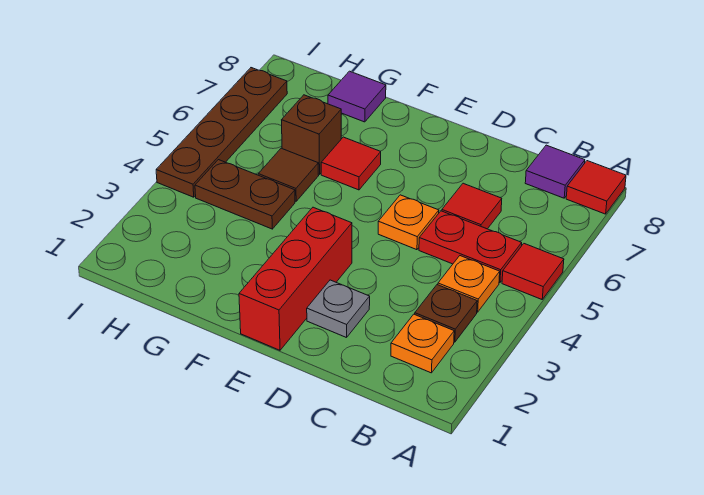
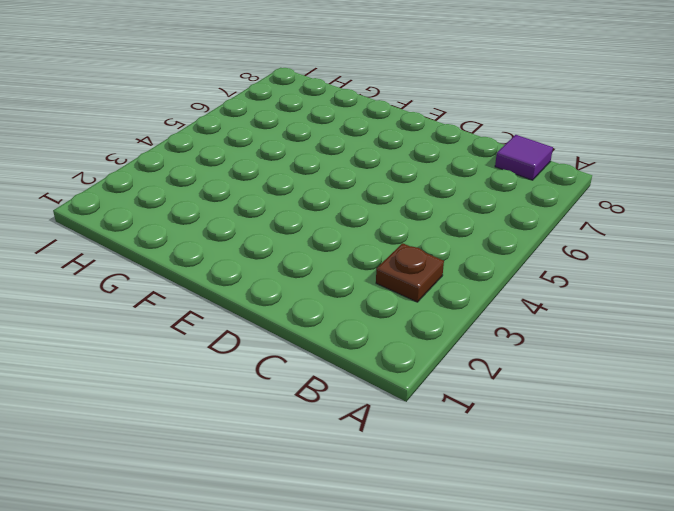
none -> red 1x1 tile [502,244,564,299]
none -> red 1x1 tile [566,161,626,214]
none -> orange 1x1 plate [391,314,454,373]

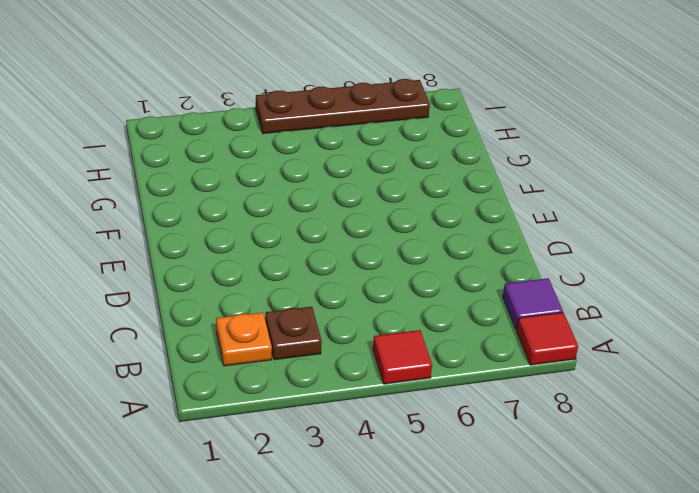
none -> orange 1x1 plate [438,256,500,312]
none -> red 1x2 plate [419,211,522,283]
none -> red 1x1 tile [442,183,502,229]

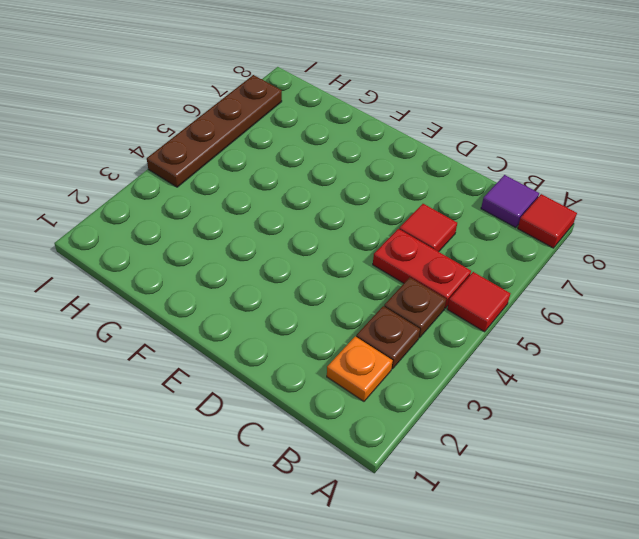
brown 1x1 plate [384,277,446,338] -> orange 1x1 plate [438,256,500,312]
none -> grey 1x1 plate [307,280,370,338]
none -> orange 1x1 plate [378,195,439,250]
none -> red 1x3 brick [239,207,352,350]

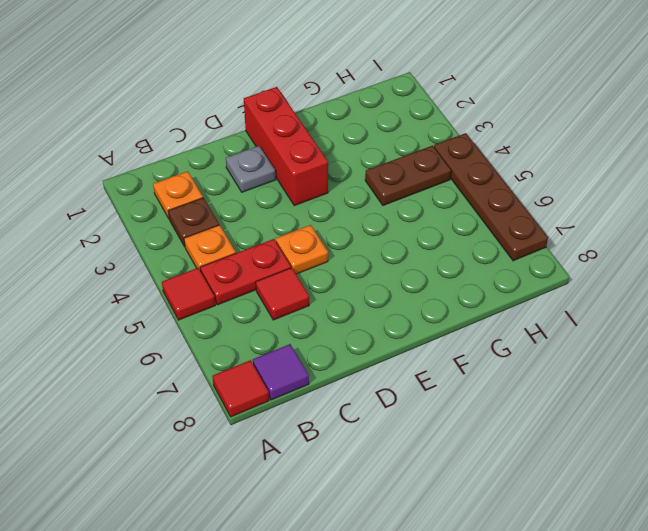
none -> red 1x1 tile [321,137,381,190]
none -> brown 1x1 tile [258,148,319,201]
none -> brown 1x1 brick [282,95,341,174]

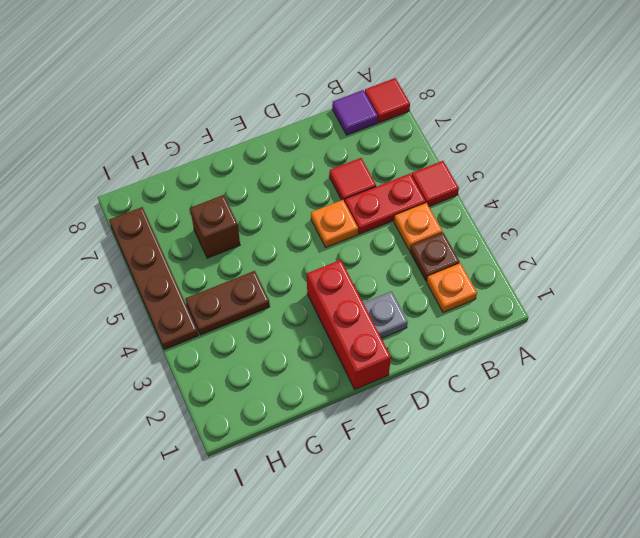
none -> red 1x1 tile [321,137,381,190]
none -> brown 1x1 tile [258,148,319,201]
none -> purple 1x1 tile [328,71,386,122]

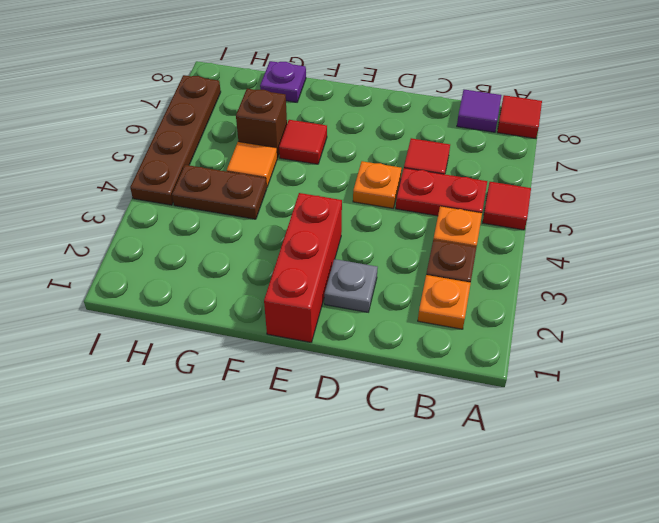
orange 1x1 tile [227,142,277,188] -> brown 1x1 tile [258,148,319,201]
purple 1x1 plate [260,61,306,102] -> purple 1x1 tile [328,71,386,122]

